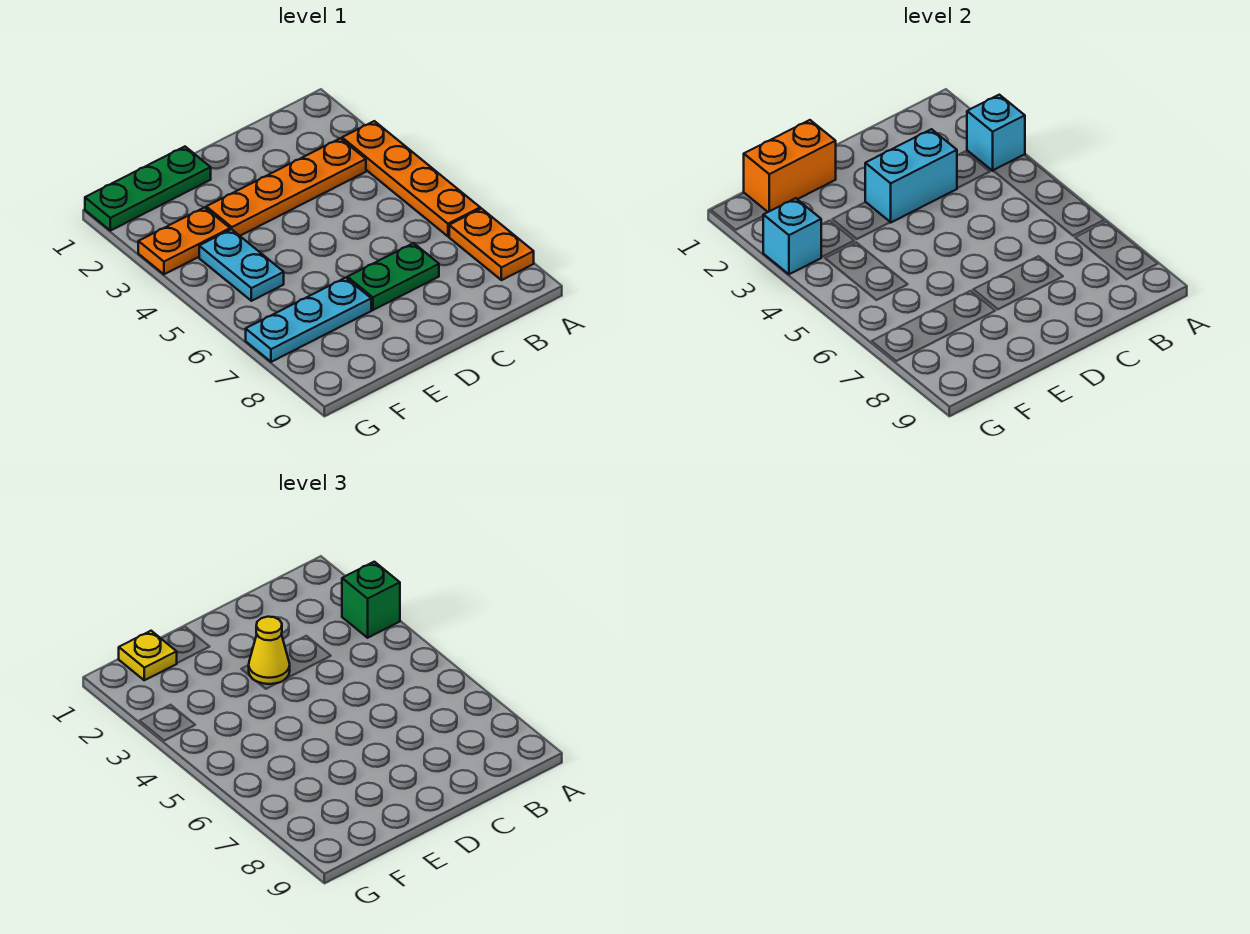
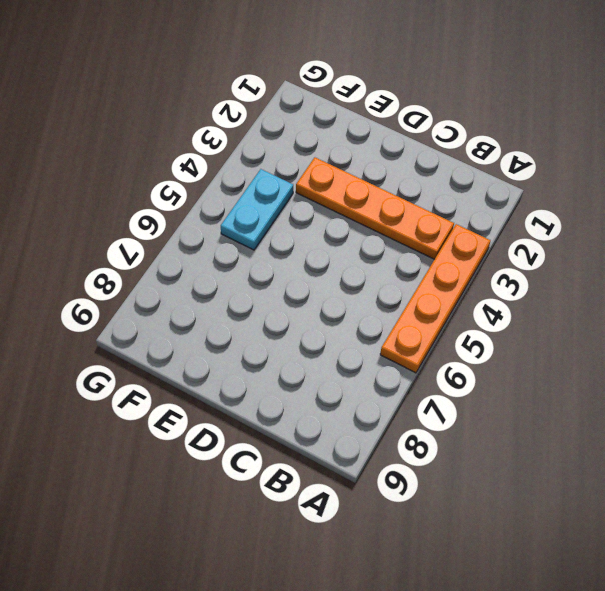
none -> orange 1x2 plate [449,209,534,280]
none -> green 1x2 plate [347,243,439,310]
none -> green 1x3 plate [85,147,211,231]

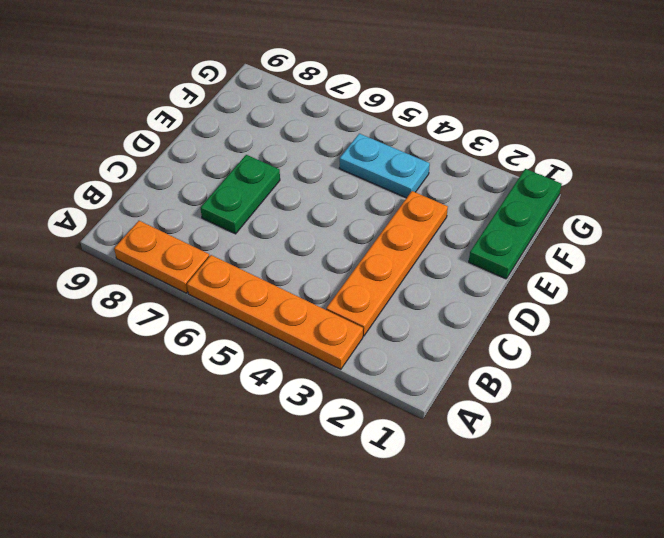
none -> cyan 1x3 plate [246,278,371,362]
none -> orange 1x2 plate [138,207,230,274]
none -> cyan 1x1 brick [967,95,1025,171]

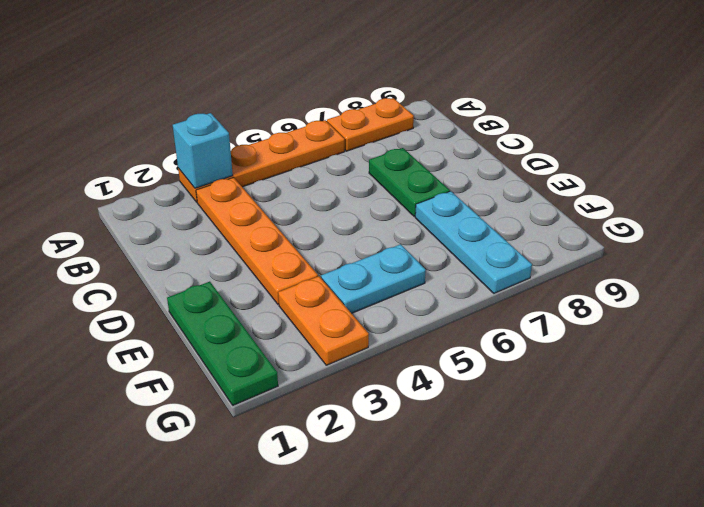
none -> cyan 1x2 brick [865,129,957,222]
none -> orange 1x2 brick [744,120,836,212]
none -> cyan 1x1 brick [763,198,822,274]

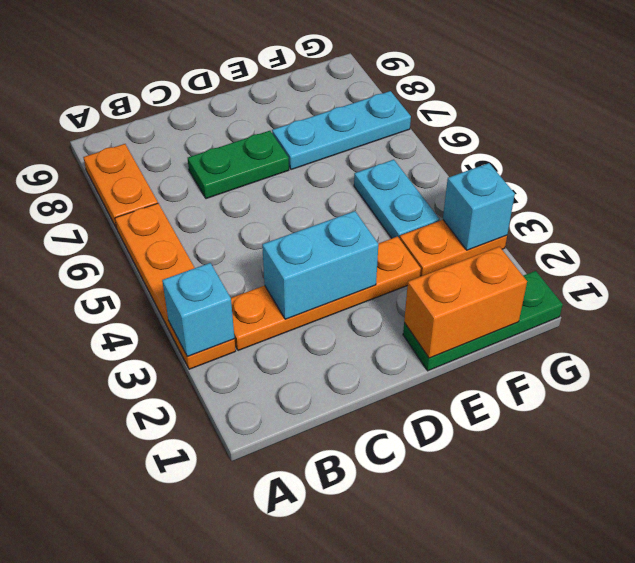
none -> green 1x1 brick [342,562,400,638]
none -> yellow 1x1 cone [249,617,290,684]
none -> yellow 1x1 plate [119,631,177,680]

